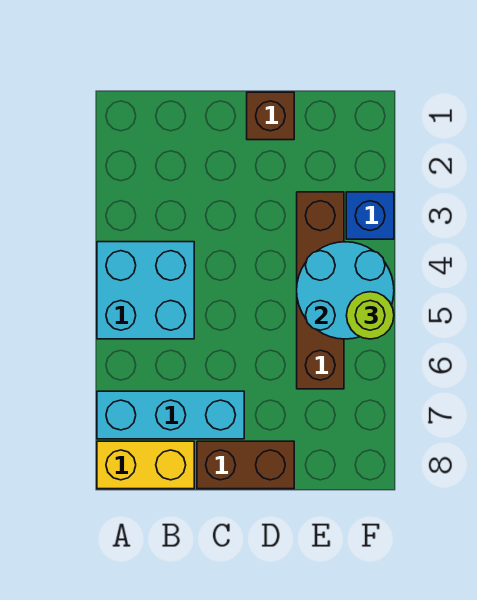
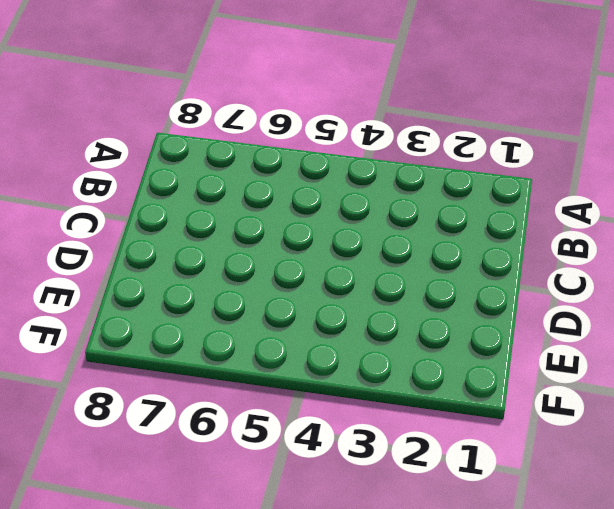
none -> cyan 2x2 brick [97,242,194,339]
none -> cyan 1x3 brick [97,391,244,439]

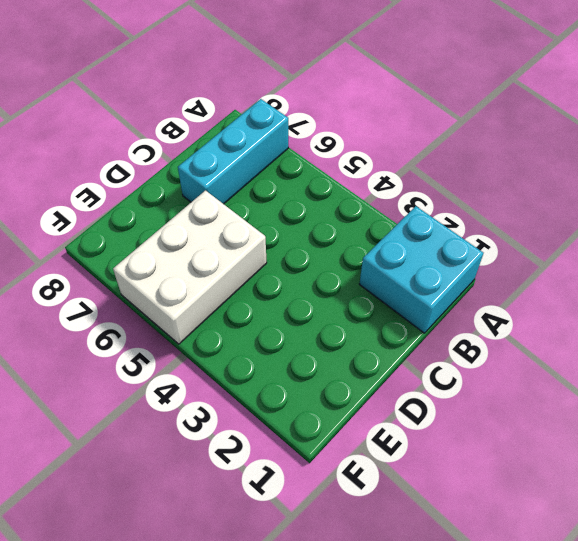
cyan 2x2 brick [359,206,483,333] -> cyan 2x2 brick moved to [97,242,194,339]
white 2x3 brick [113,190,267,344] -> brown 1x4 brick [297,192,344,389]
none -> yellow 1x2 brick [97,441,194,489]
none -> brown 1x2 brick [197,441,294,489]

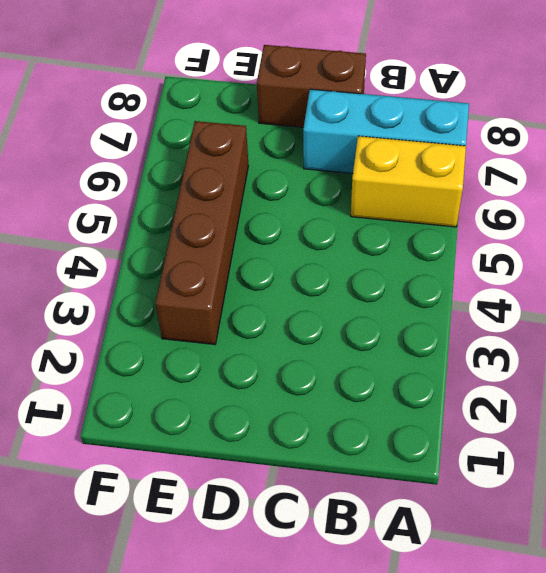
yellow 1x2 brick [351,136,466,227] -> yellow 1x2 brick moved to [97,441,194,489]
none -> cyan 2x2 brick [97,242,194,339]
none -> brown 1x1 brick [247,92,294,140]

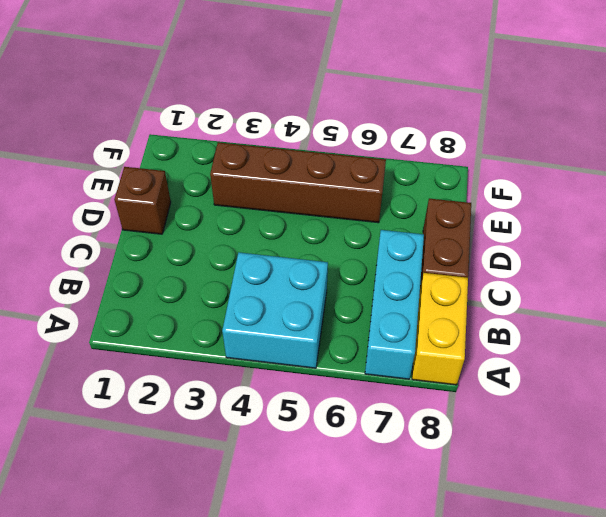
none -> blue 1x1 brick [346,192,394,239]
none -> cyan 2x2 round brick [297,242,394,339]

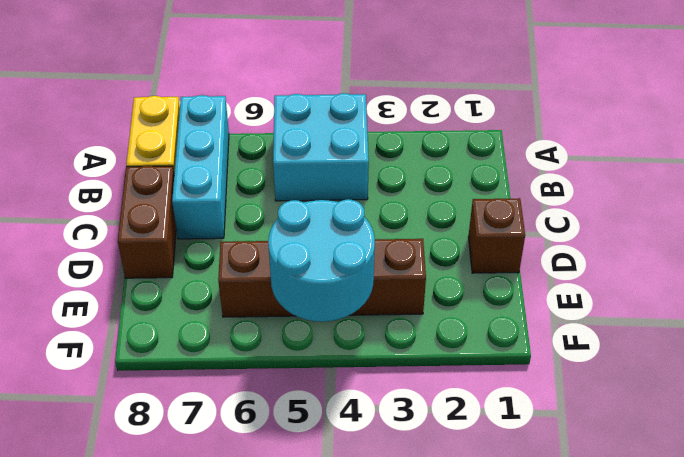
none -> blue 1x1 brick [346,192,394,239]
none -> lime 1x1 round brick [347,292,394,339]

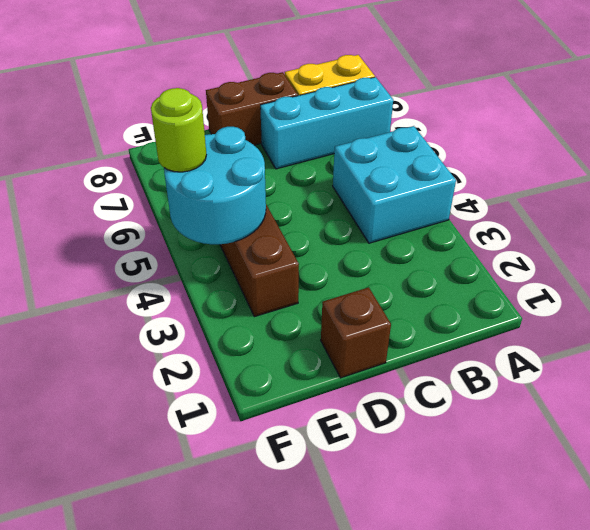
none -> blue 1x1 brick [346,192,394,239]

